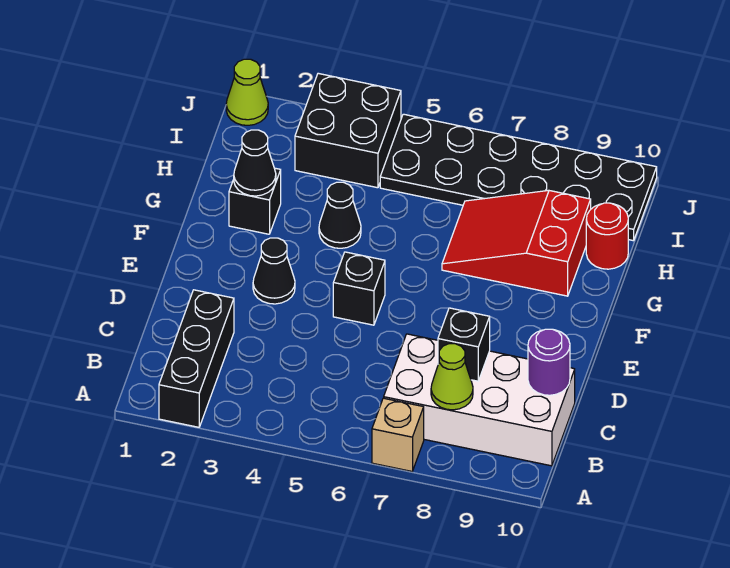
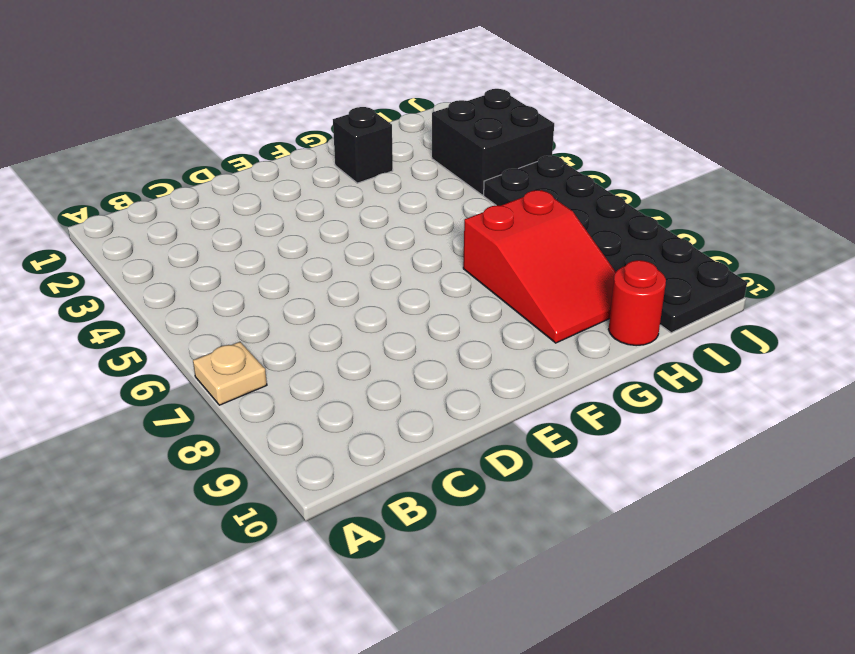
tan 1x1 plate [193,342,267,405] -> tan 1x1 brick [372,398,424,471]
red 2x3 slope [463,190,616,343] -> red 2x3 slope turned to [442,190,591,296]
none -> black 1x3 brick [159,290,234,427]
none -> white 2x4 brick [384,334,575,466]
none -> black 1x1 cone [253,238,295,304]

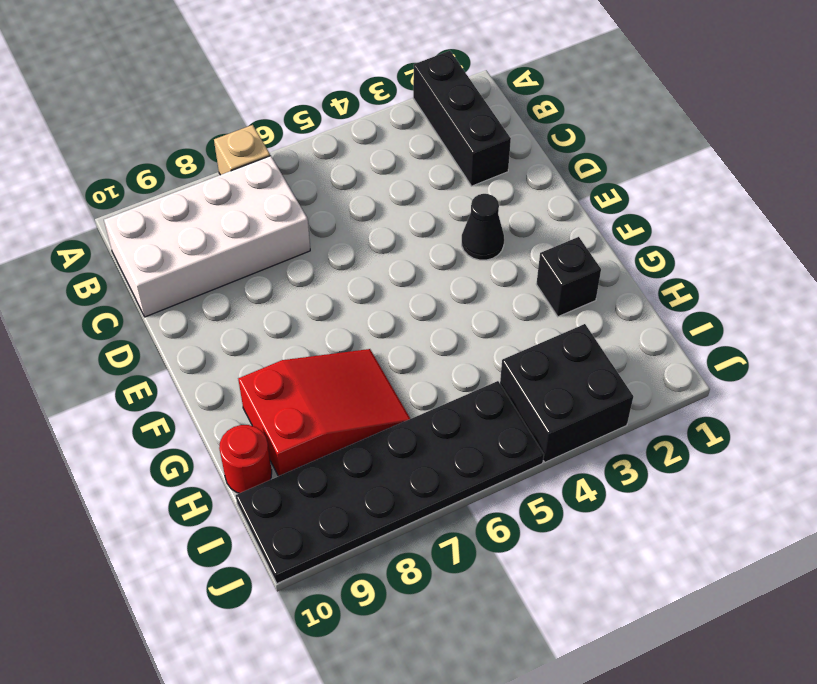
none -> black 1x1 brick [333,252,385,325]
none -> black 1x1 cone [319,182,361,248]
none -> lime 1x1 cone [226,59,268,125]

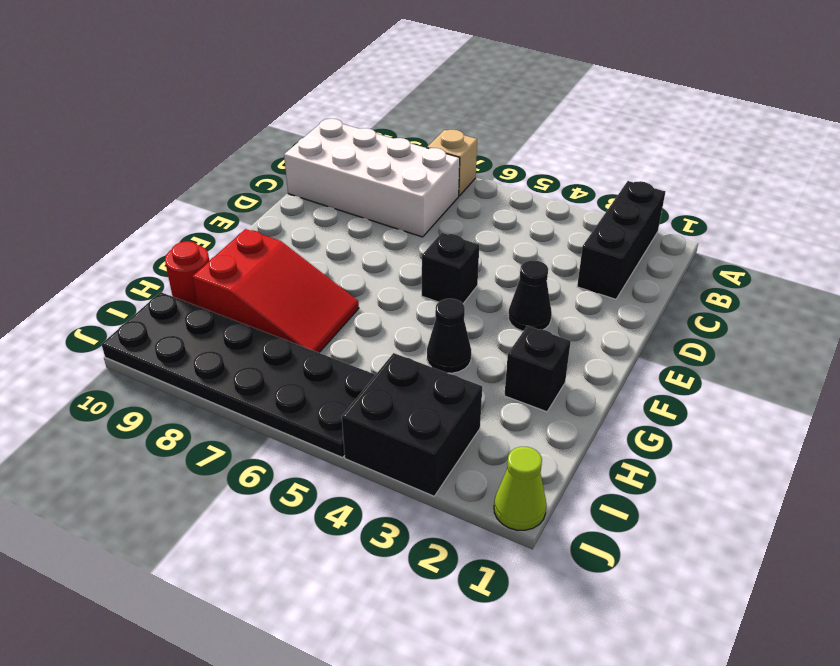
none -> lime 1x1 cone [431,344,473,410]
none -> black 1x1 brick [438,308,490,381]
none -> purple 1x1 round brick [528,329,570,395]

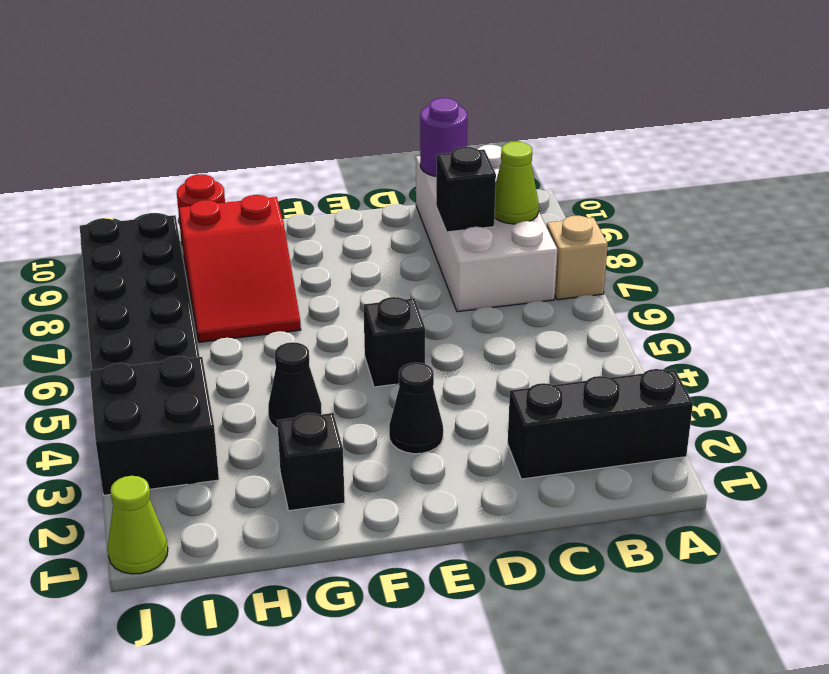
none -> black 1x1 cone [234,130,276,196]

